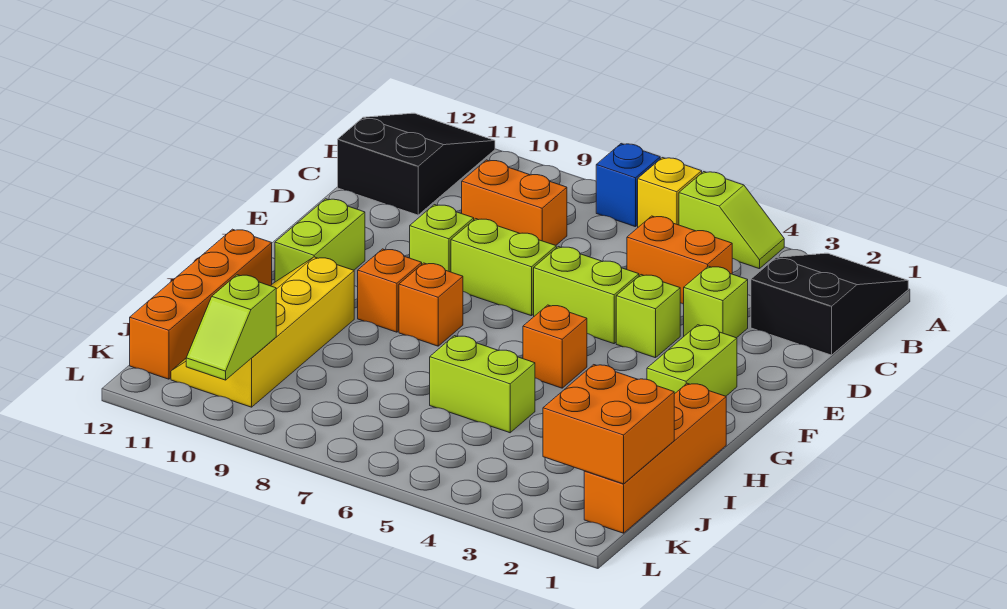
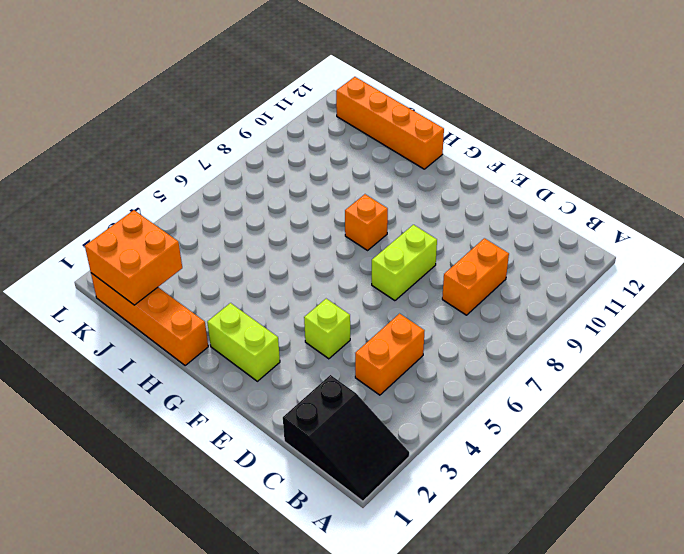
none -> lime 1x2 slope [679,172,784,269]
none -> yellow 1x1 brick [638,158,702,227]
none -> blue 1x1 brick [596,144,660,227]

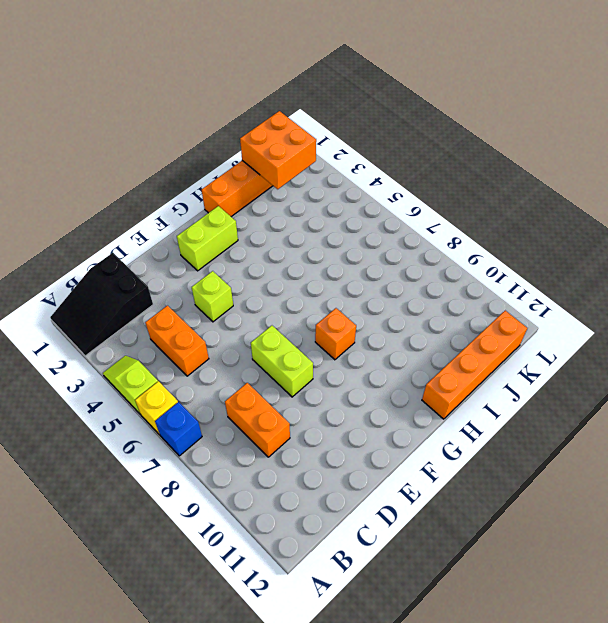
none -> black 2x3 slope [338,113,495,215]
none -> lime 1x1 brick [684,266,748,338]
none -> lime 1x2 brick [534,247,639,344]

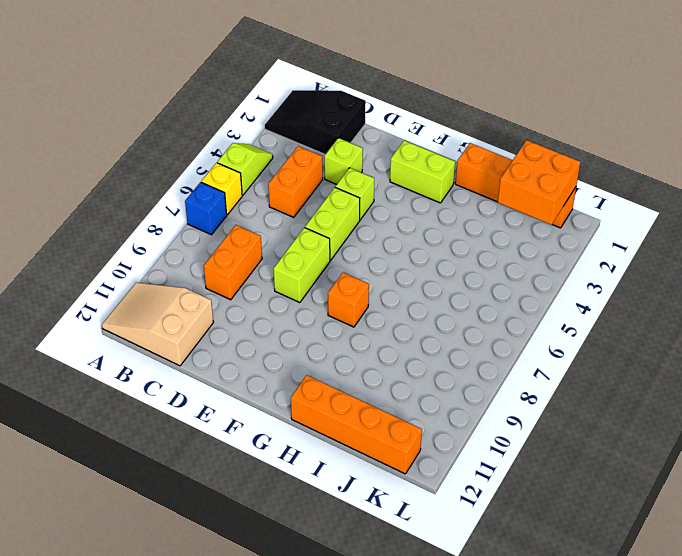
tan 2x3 slope [102,283,214,366] -> black 2x3 slope [338,113,495,215]
none -> lime 1x1 brick [410,205,474,272]
none -> lime 1x2 brick [275,199,365,282]
none -> orange 1x1 brick [523,305,587,388]

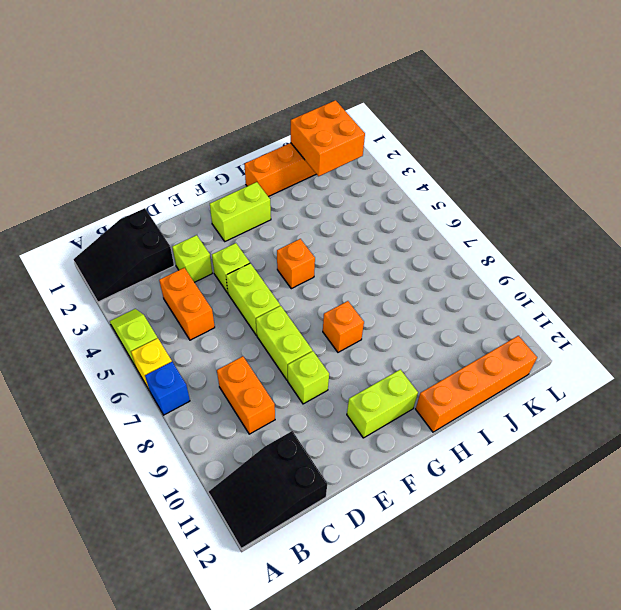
none -> orange 1x1 brick [358,249,422,332]
none -> yellow 2x4 slope [171,257,354,407]
none -> lime 1x2 brick [430,336,535,433]

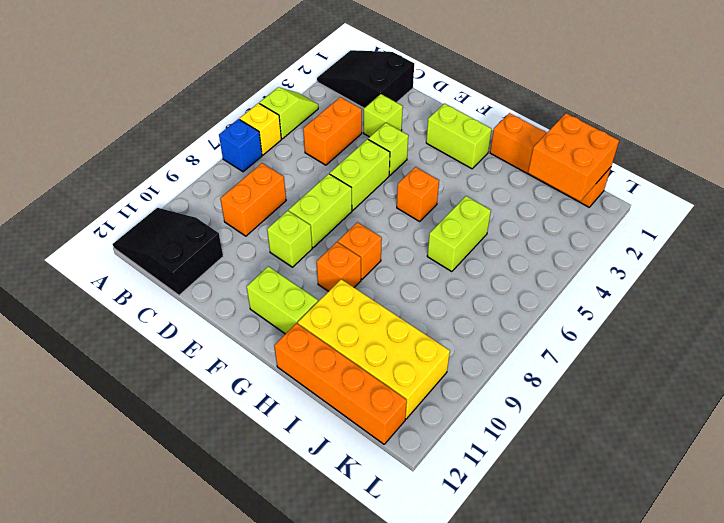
yellow 2x4 brick [298,279,450,419] -> yellow 2x4 slope [171,257,354,407]
none -> lime 1x2 slope [186,275,276,380]

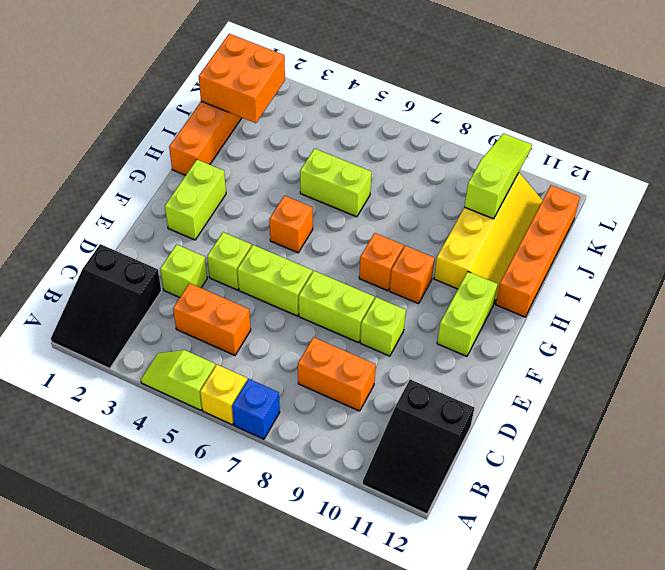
lime 1x3 slope [464,133,532,219] -> lime 1x2 slope [186,275,276,380]

